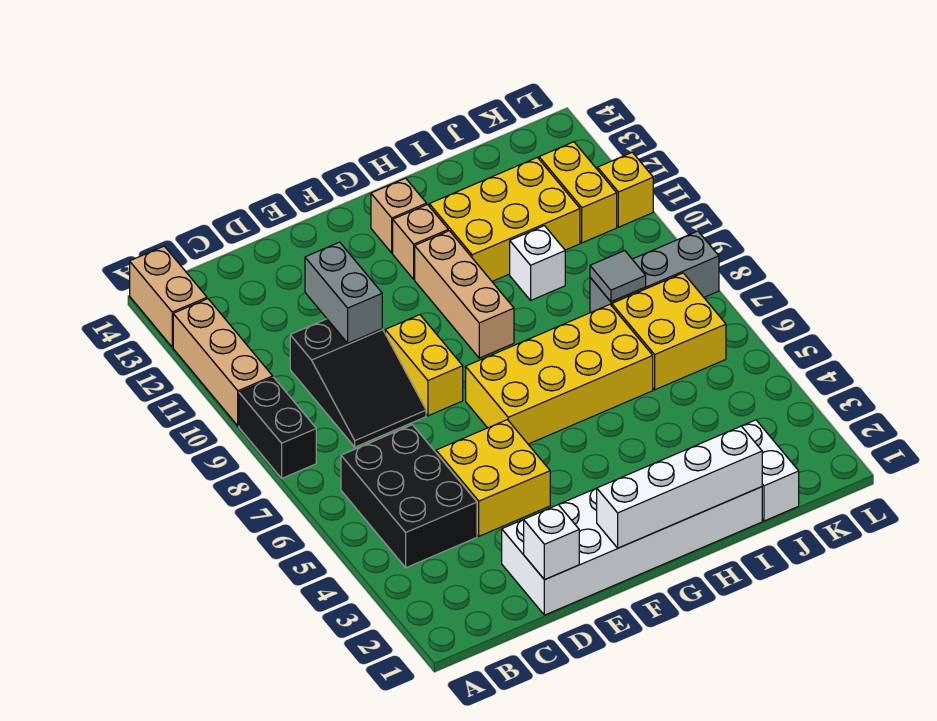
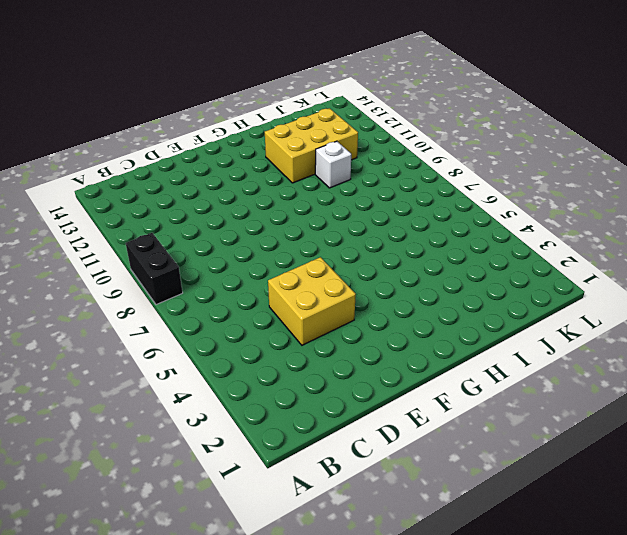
none -> tan 1x3 brick [173,299,273,426]
none -> tan 1x2 brick [130,246,207,347]
none -> black 2x3 brick [341,425,477,568]

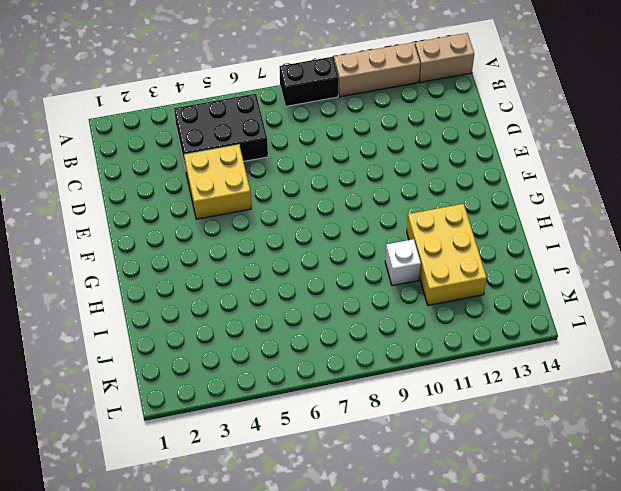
none -> black 2x3 slope [290,319,426,447]
none -> white 2x6 brick [502,487,762,615]
none -> yellow 1x2 brick [385,315,463,416]

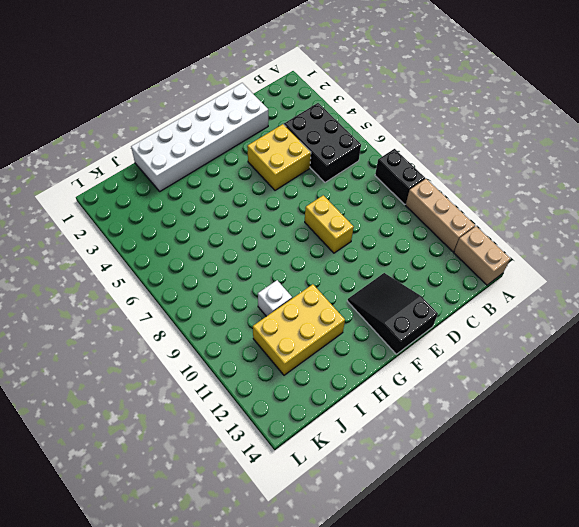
black 2x3 slope [348,273,438,354] -> black 2x3 slope moved to [290,319,426,447]
none -> yellow 2x4 brick [466,305,653,444]
none -> tan 1x3 brick [415,231,514,358]
none -> tan 1x1 brick [393,205,448,279]

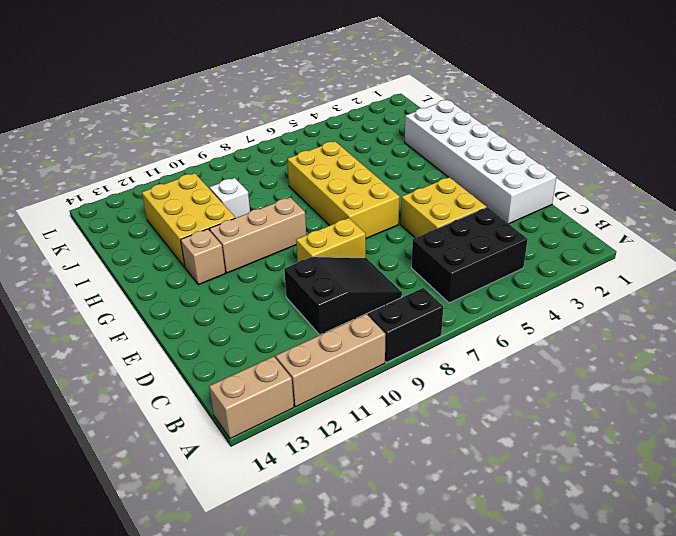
none -> tan 1x1 brick [371,178,427,253]
none -> white 1x2 brick [742,420,799,521]
none -> yellow 2x2 brick [612,273,726,390]

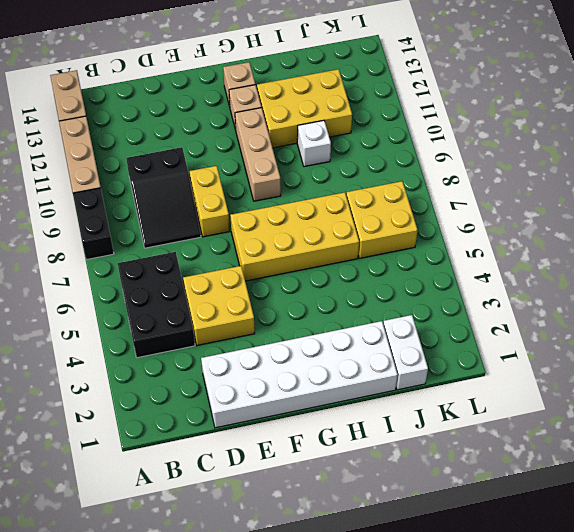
none -> grey 1x3 brick [590,231,719,313]
none -> yellow 1x2 brick [539,142,617,243]
none -> yellow 1x1 brick [598,152,653,227]

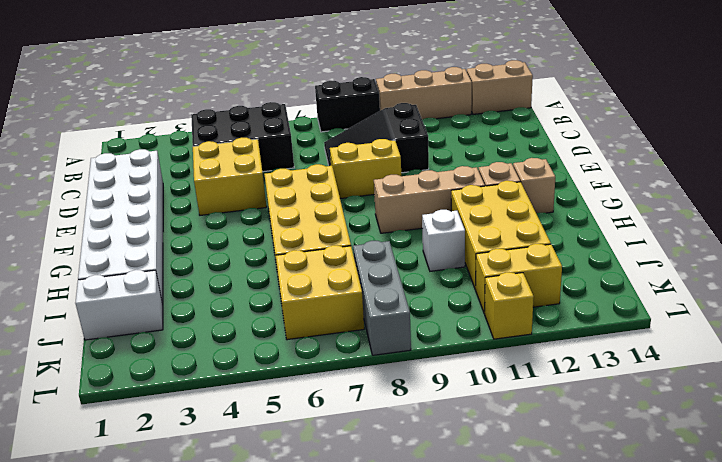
none -> white 1x1 brick [524,505,579,580]
none -> grey 1x2 brick [305,242,382,343]
none -> white 1x4 brick [597,426,762,548]

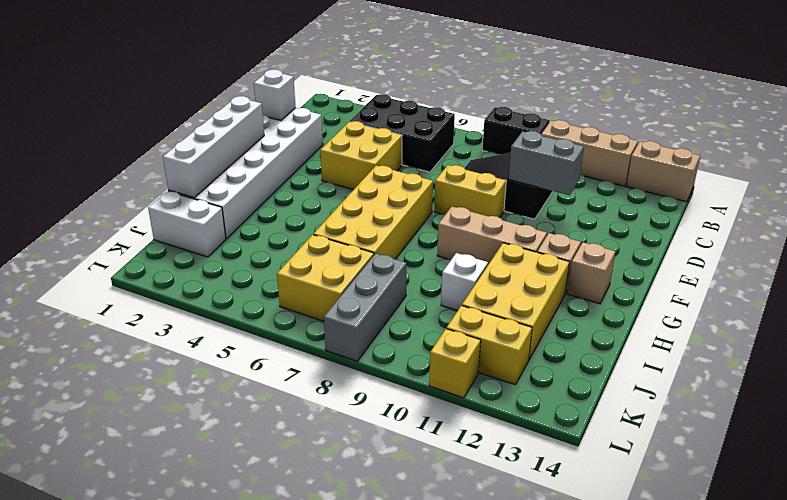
none -> grey 1x1 tile [590,251,646,302]

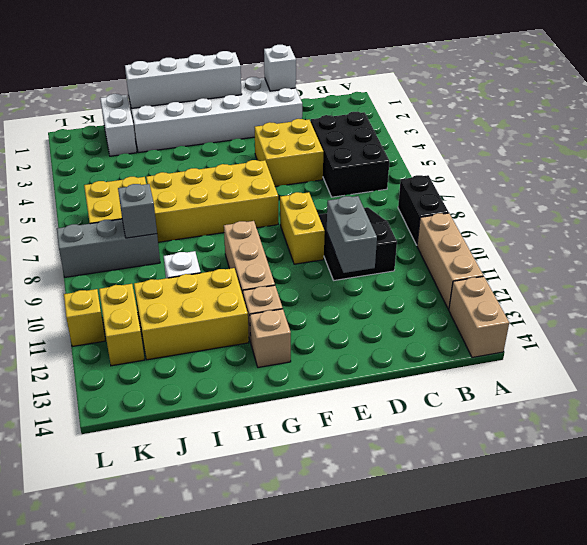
grey 1x1 brick [118,184,157,238] -> grey 1x1 tile [590,251,646,302]

